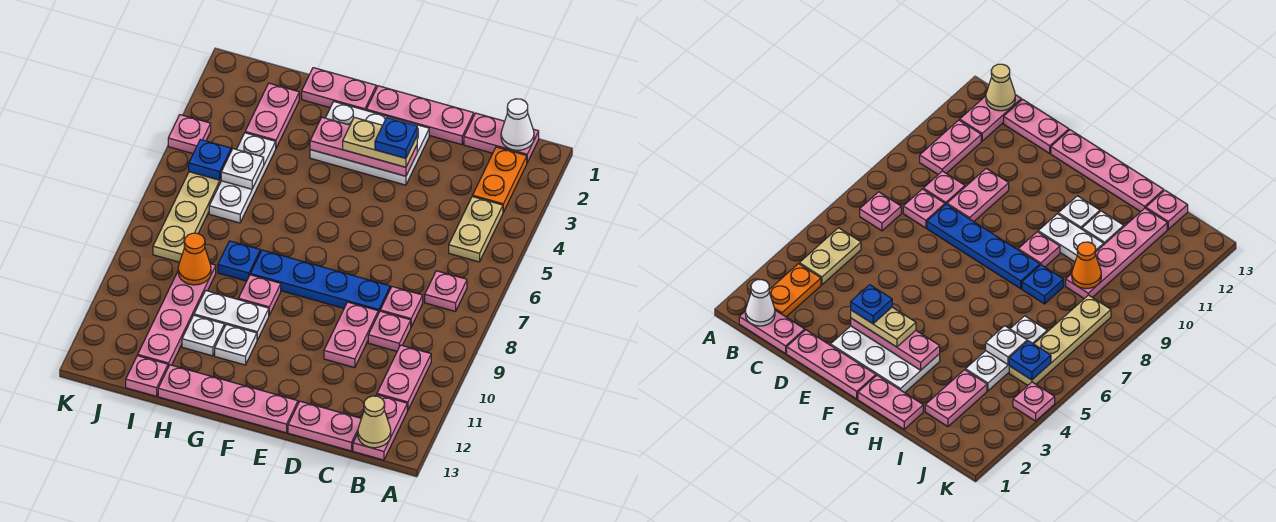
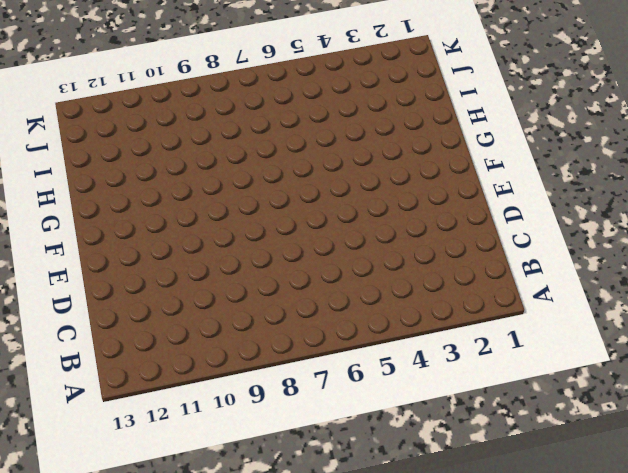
none -> pink 1x2 plate [464,113,539,162]
none -> orange 1x2 plate [473,147,527,212]
none -> tan 1x2 plate [449,196,503,262]
none -> pink 1x1 plate [425,271,467,312]

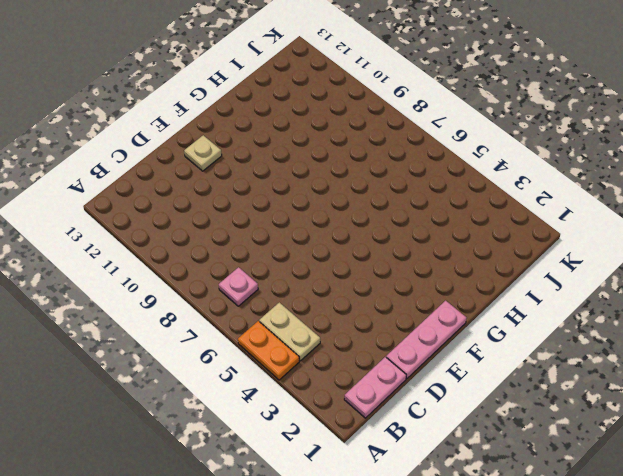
orange 1x2 plate [238,321,299,380] -> orange 1x2 plate moved to [473,147,527,212]
tan 1x1 plate [184,135,222,171] -> none
none -> pink 1x2 plate [377,345,431,411]
none -> pink 1x2 plate [353,395,407,460]
none -> pink 1x1 plate [380,287,423,327]
none -> pink 1x1 plate [368,311,411,351]

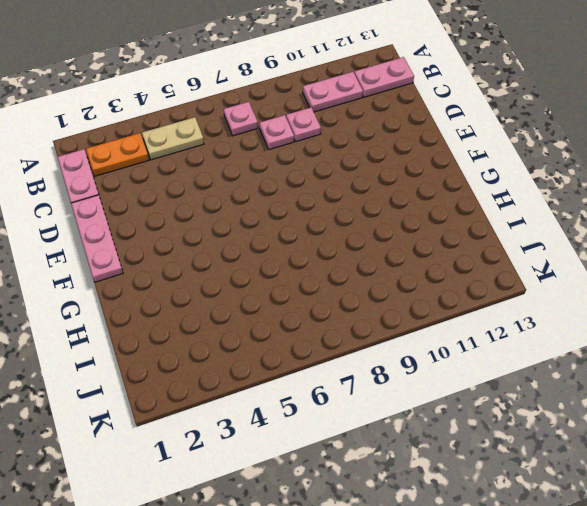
none -> pink 1x2 plate [288,401,361,451]
none -> blue 1x4 plate [250,250,390,313]
none -> pink 1x2 plate [324,302,378,368]
none -> white 2x3 plate [310,102,429,185]

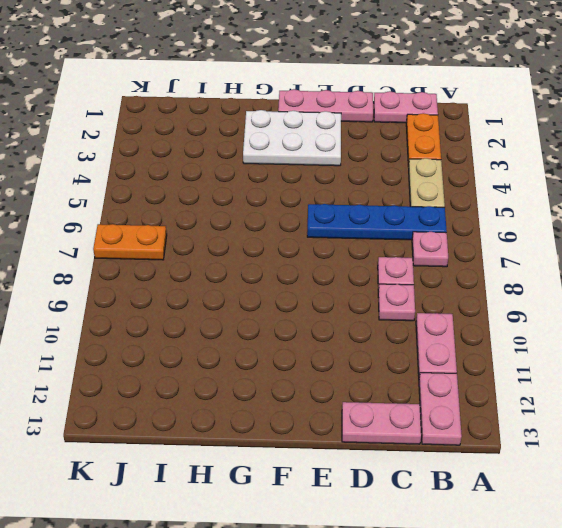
blue 1x4 plate [307,204,447,240] -> blue 1x4 plate moved to [250,250,390,313]
orange 1x2 plate [93,224,167,260] -> tan 1x4 plate [153,172,221,262]
none -> pink 1x2 plate [324,302,378,368]
none -> pink 1x4 plate [158,365,298,433]
none -> pink 1x2 plate [302,68,376,111]
none -> pink 1x1 plate [238,275,281,315]

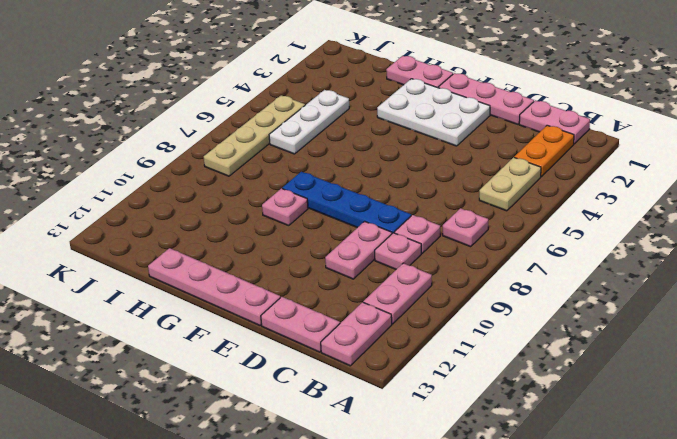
none -> white 1x2 plate [194,291,269,340]
none -> white 1x1 plate [215,324,257,365]
none -> blue 1x1 plate [218,241,260,281]
none -> white 1x1 plate [182,315,224,356]

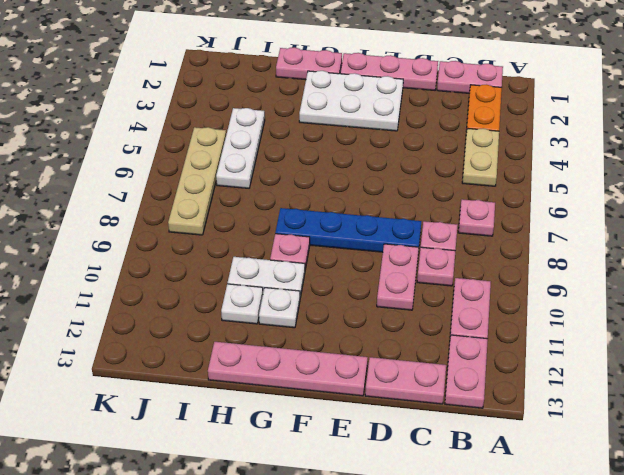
none -> blue 1x1 plate [218,241,260,281]
none -> pink 1x2 plate [245,83,299,148]
none -> pink 1x4 plate [138,264,216,367]
none -> pink 1x1 plate [126,356,168,396]

